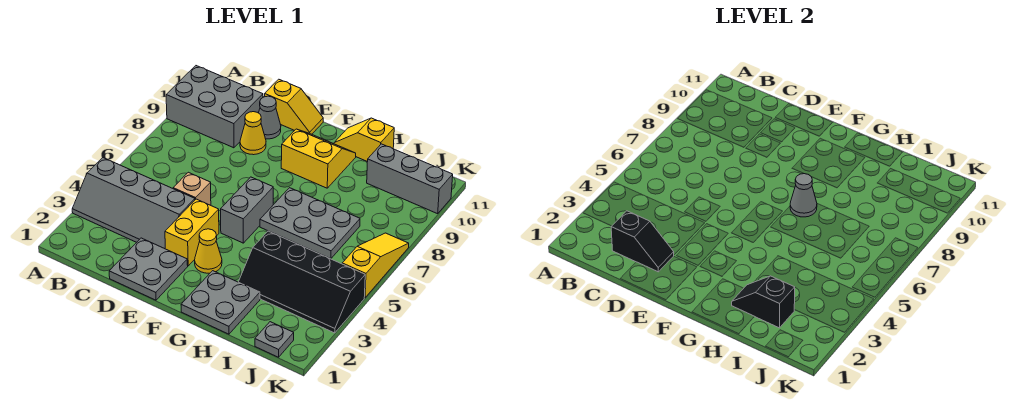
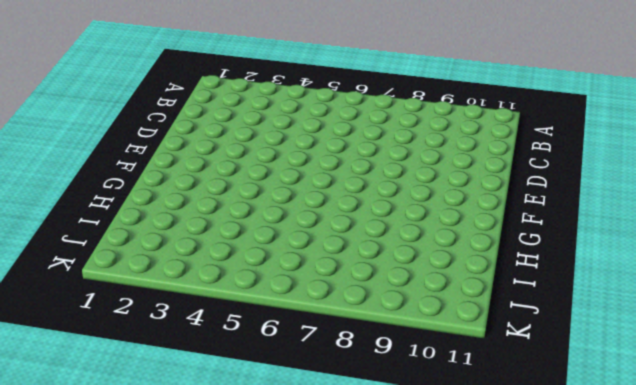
none -> grey 2x4 slope [72,158,195,249]
none -> grey 2x3 brick [166,66,263,148]
none -> grey 2x2 plate [109,238,188,300]

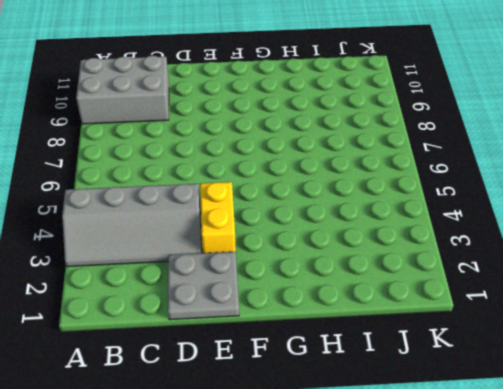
none -> tan 1x1 brick [173,172,211,205]
none -> yellow 1x1 cone [240,112,266,155]
none -> grey 1x1 cone [259,96,281,139]

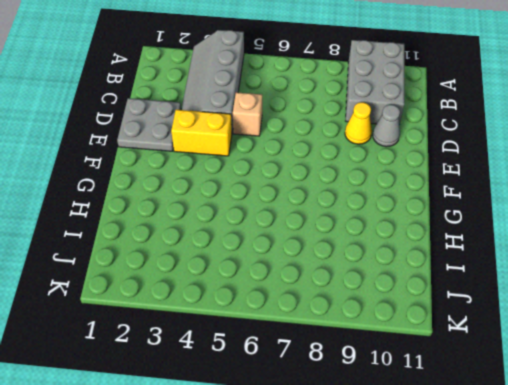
none -> yellow 1x2 slope [265,79,323,134]
none -> yellow 1x1 cone [195,229,222,273]
none -> grey 1x2 brick [221,177,273,243]

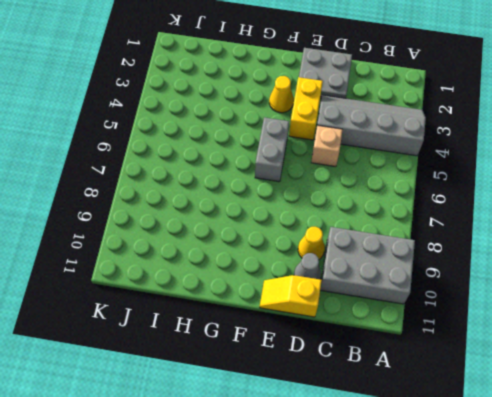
none -> yellow 2x2 slope [281,129,356,188]
none -> grey 2x2 plate [181,271,260,334]
none -> grey 2x3 plate [260,188,360,259]

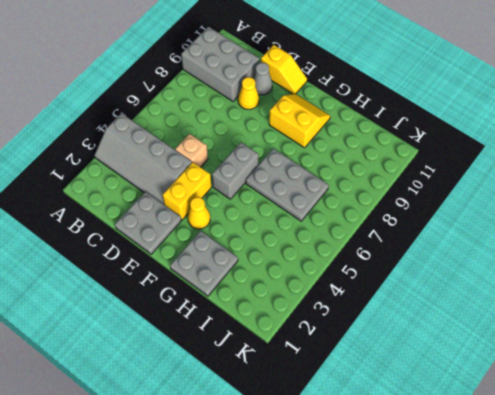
none -> yellow 1x2 slope [334,118,394,162]
none -> black 2x4 slope [239,231,365,333]
none -> grey 1x3 brick [367,144,453,214]

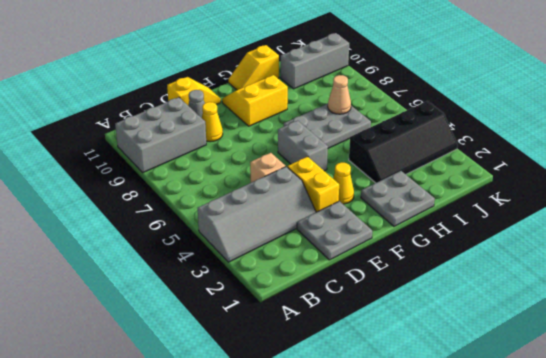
tan 1x1 cone [328,75,351,114] -> none
none -> grey 1x1 plate [255,322,294,357]
none -> yellow 1x3 slope [342,233,409,298]
none -> black 1x2 slope [611,211,674,272]

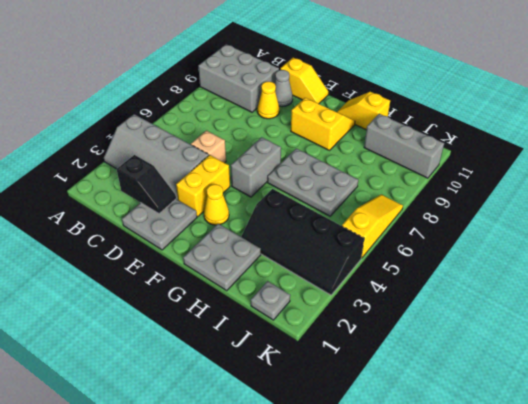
none -> grey 1x1 cone [790,173,817,217]
none -> black 1x2 slope [732,276,795,328]

